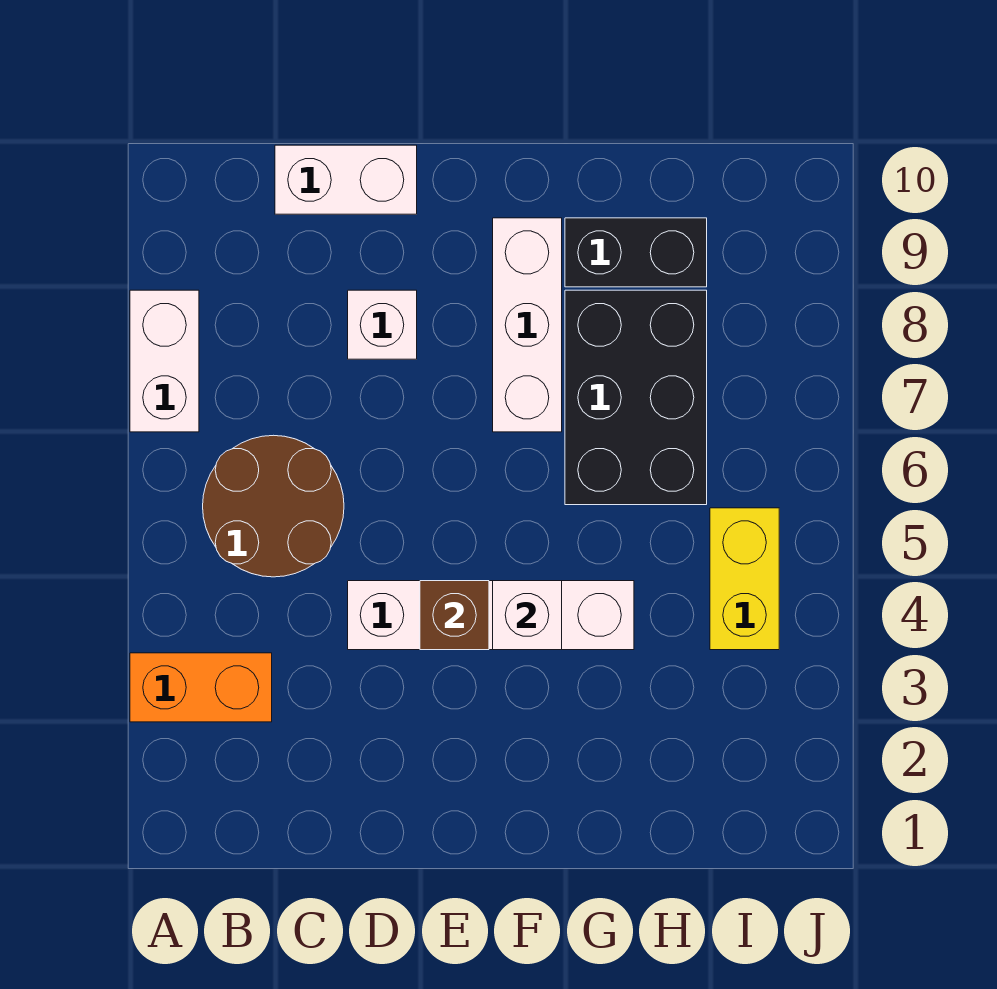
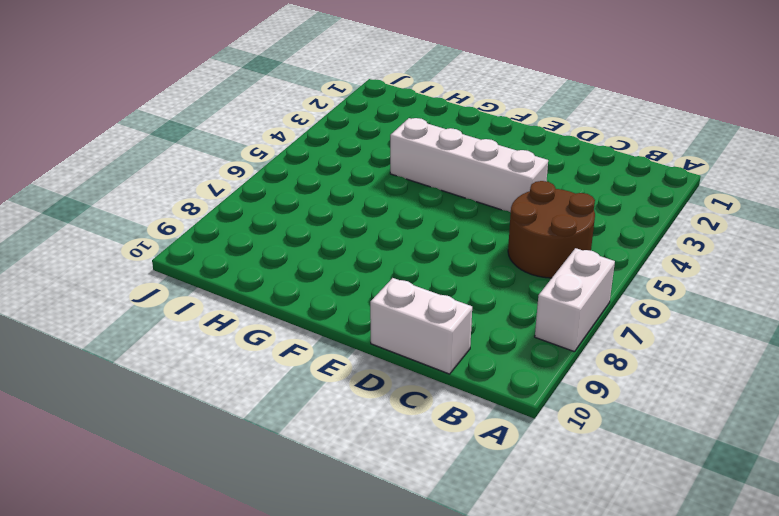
none -> orange 1x2 brick [130,653,272,722]
none -> white 1x1 brick [348,290,417,359]
none -> white 1x3 brick [493,218,562,432]

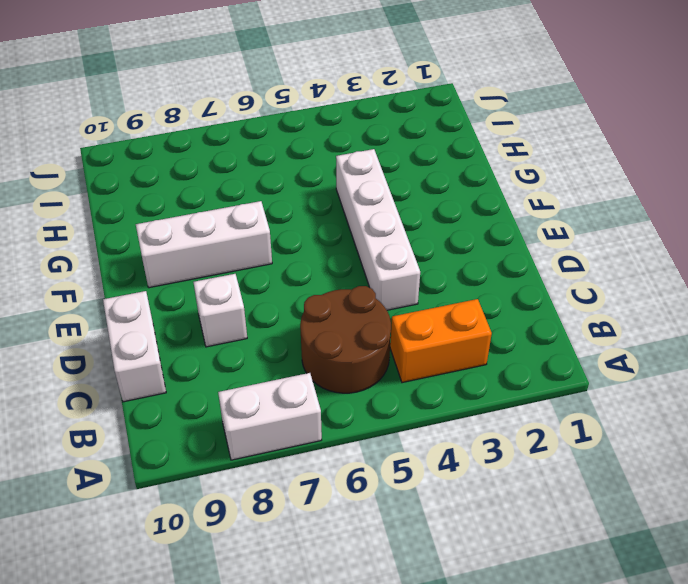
orange 1x2 brick [390,299,492,382] -> orange 1x2 brick turned to [130,653,272,722]
none -> black 2x3 brick [565,290,707,505]
none -> black 1x2 brick [565,218,707,287]
none -> yellow 1x2 brick [710,508,779,650]

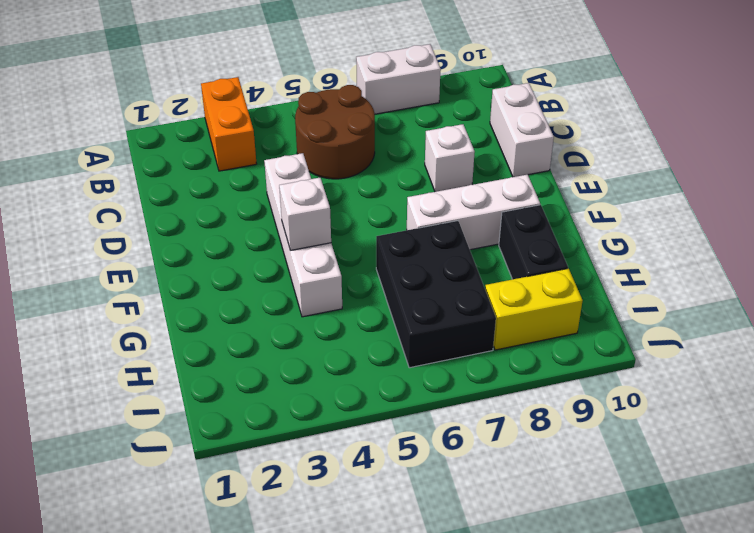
black 2x3 brick [376,221,496,368] -> black 2x3 brick turned to [565,290,707,505]
yellow 1x2 brick [485,268,583,350] -> yellow 1x2 brick moved to [710,508,779,650]
none -> brown 1x1 brick [420,581,489,650]

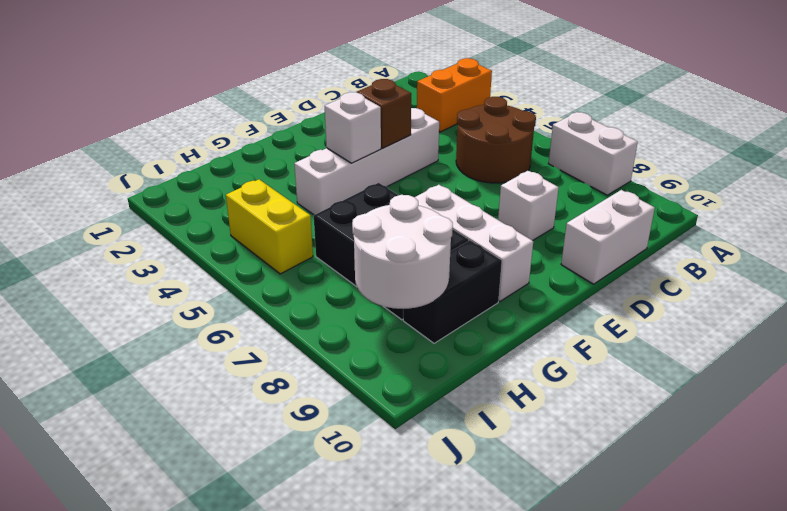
white 2x2 round brick [352,195,453,309] -> none

